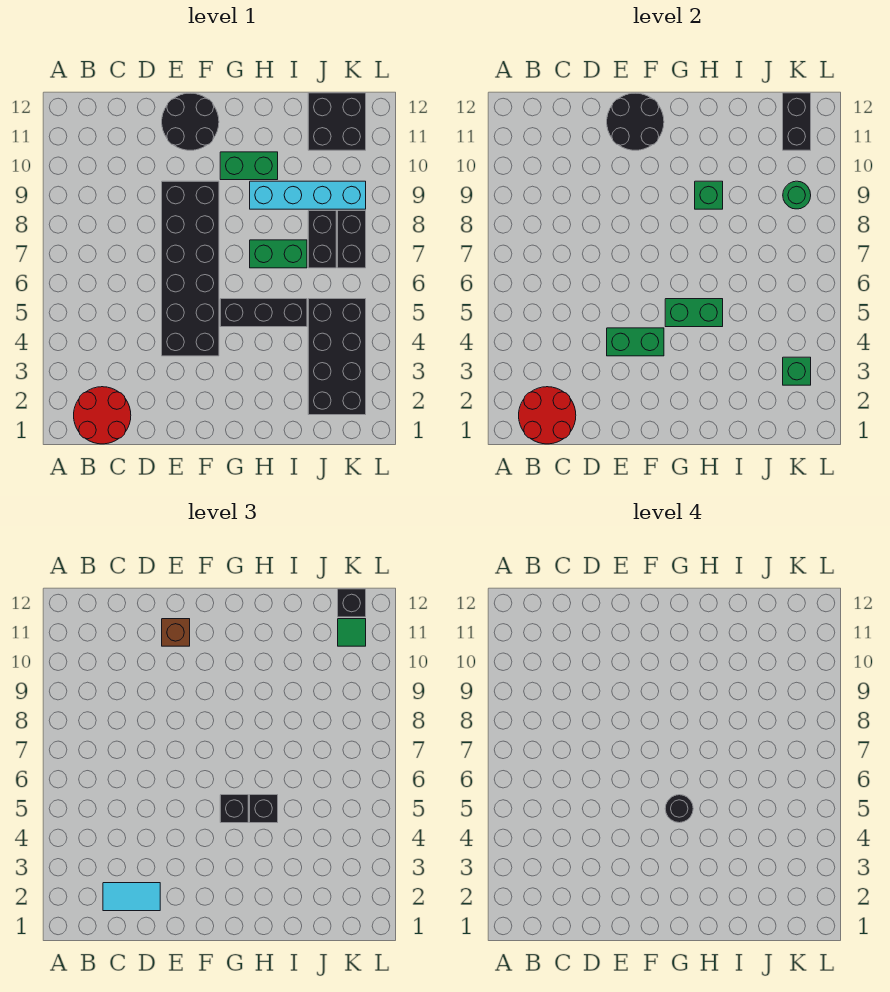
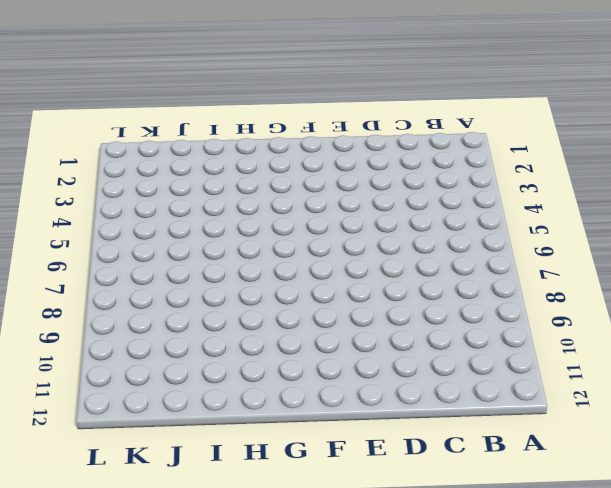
none -> red 2x2 round brick [74,387,131,444]
none -> black 2x6 brick [162,181,219,356]
none -> black 2x2 round brick [162,93,219,150]

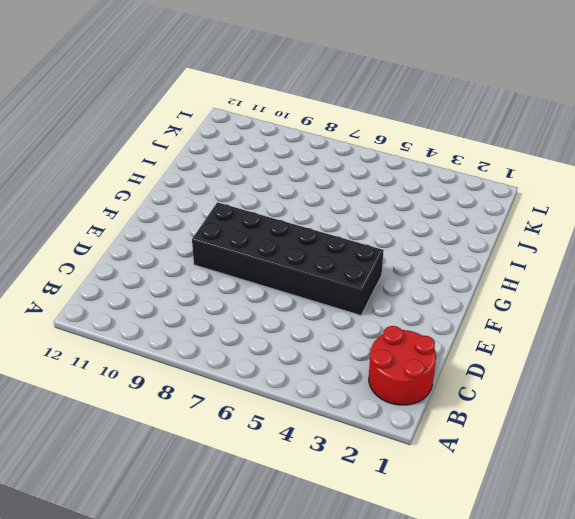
none -> black 2x2 round brick [162,93,219,150]
none -> black 1x3 brick [220,299,307,327]
none -> green 1x2 brick [220,152,278,180]

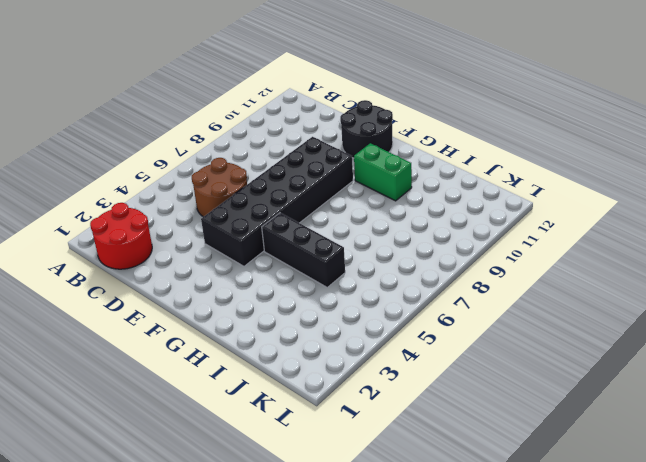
brown 2x2 round brick [192,158,247,217] -> none
none -> green 1x2 brick [250,240,307,268]
none -> cyan 1x4 brick [250,181,366,209]
none -> black 2x4 brick [308,299,366,415]

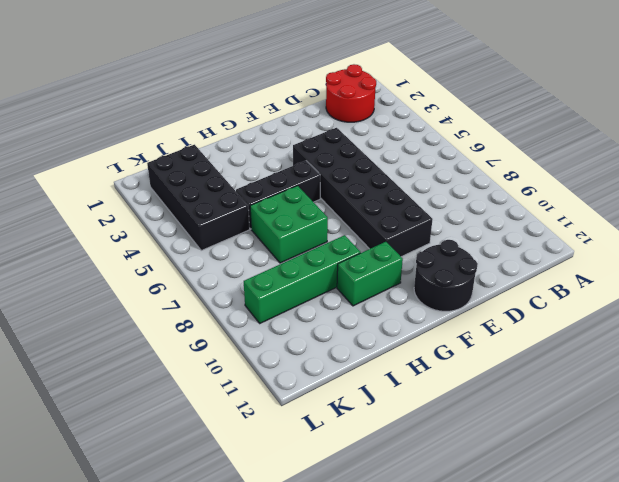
green 2x2 brick [250,186,328,263] -> green 1x2 brick [250,240,307,268]
green 1x4 brick [244,235,361,323] -> cyan 1x4 brick [250,181,366,209]
none -> black 1x2 brick [308,211,336,268]
none -> black 2x2 brick [308,93,366,150]
none -> black 1x2 brick [338,211,366,268]

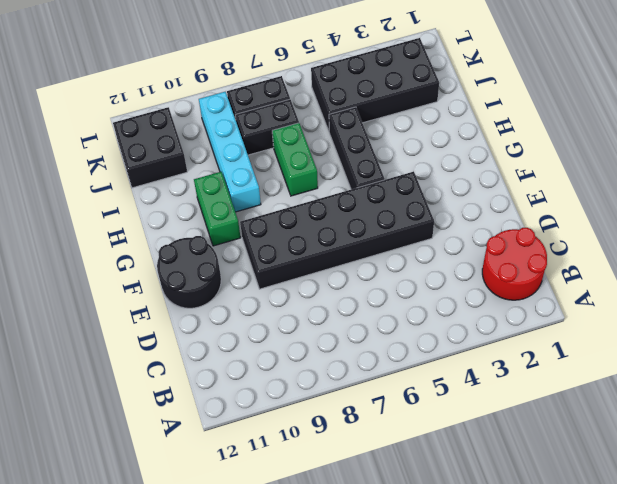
none -> red 2x2 round brick [519,387,576,444]
none -> green 1x2 brick [607,328,664,356]
none -> black 2x2 round brick [607,93,664,150]

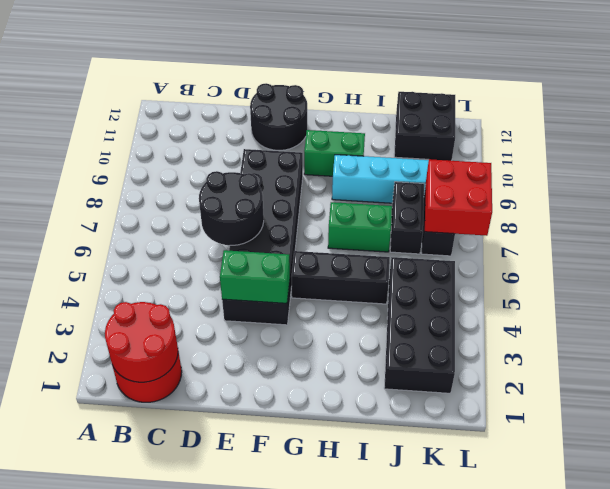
black 2x2 round brick [199,171,264,245] -> black 2x2 round brick moved to [607,93,664,150]
red 2x2 brick [425,159,492,236] -> none
none -> green 1x2 brick [665,299,723,327]
none -> green 1x1 brick [695,181,723,209]
none -> green 1x1 brick [783,357,811,385]

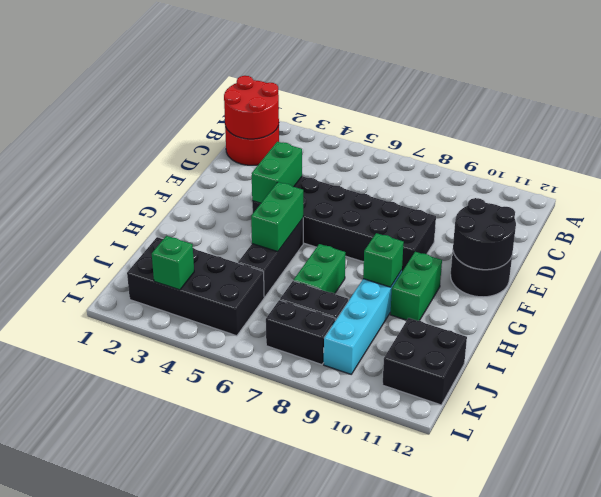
none -> green 1x1 round brick [783,181,811,209]
none -> black 1x2 brick [783,93,811,150]
none -> cyan 1x2 tile [103,883,160,911]

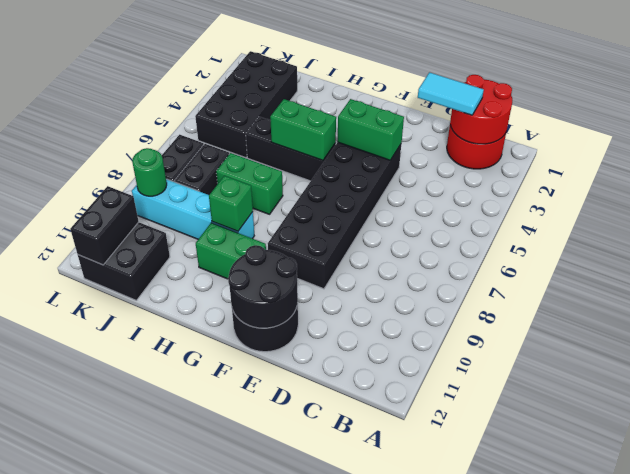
none -> green 1x1 brick [783,357,811,385]
none -> brown 1x1 brick [162,619,190,646]
none -> black 1x1 brick [220,795,248,823]

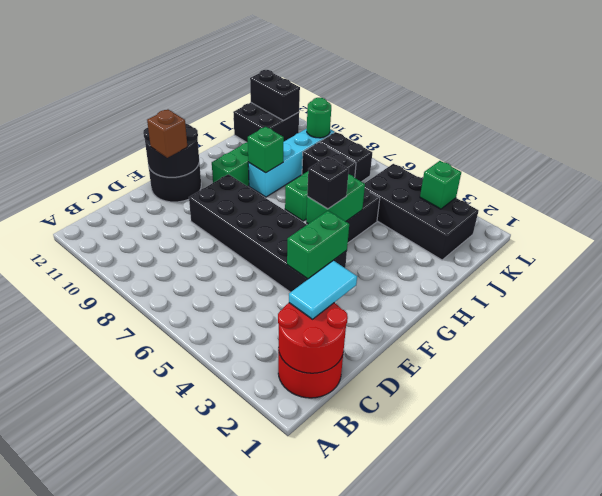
none -> black 1x1 brick [250,795,278,823]
none -> green 1x1 tile [338,619,366,646]
none -> black 1x1 brick [338,589,366,617]

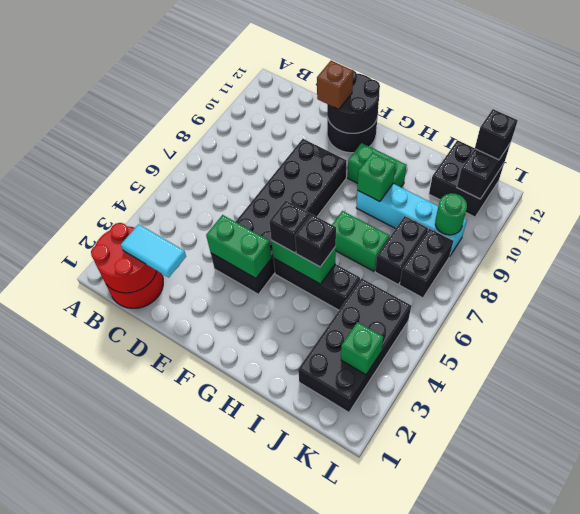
none -> green 1x1 tile [338,619,366,646]
none -> black 1x1 round brick [665,795,693,823]

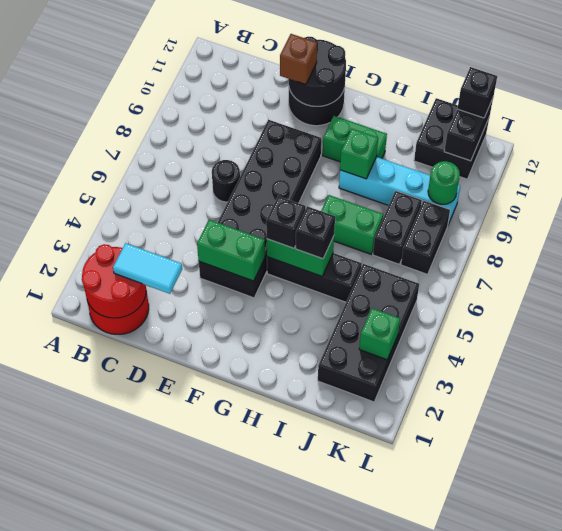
black 1x1 round brick [212,160,240,202] -> black 1x1 round brick moved to [665,795,693,823]
none -> green 1x1 tile [338,619,366,646]

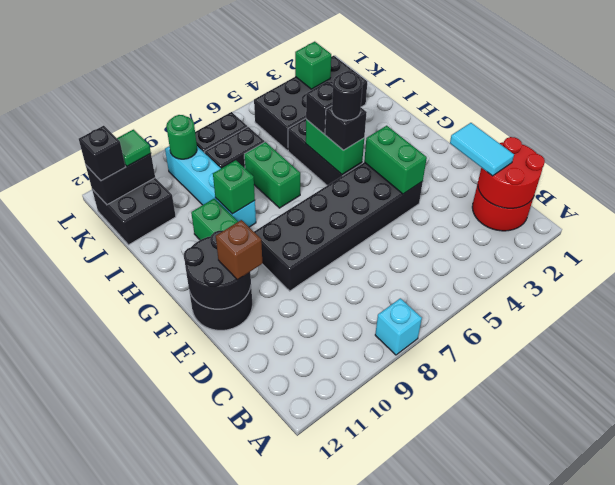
cyan 1x1 brick [375,298,422,355] -> none

